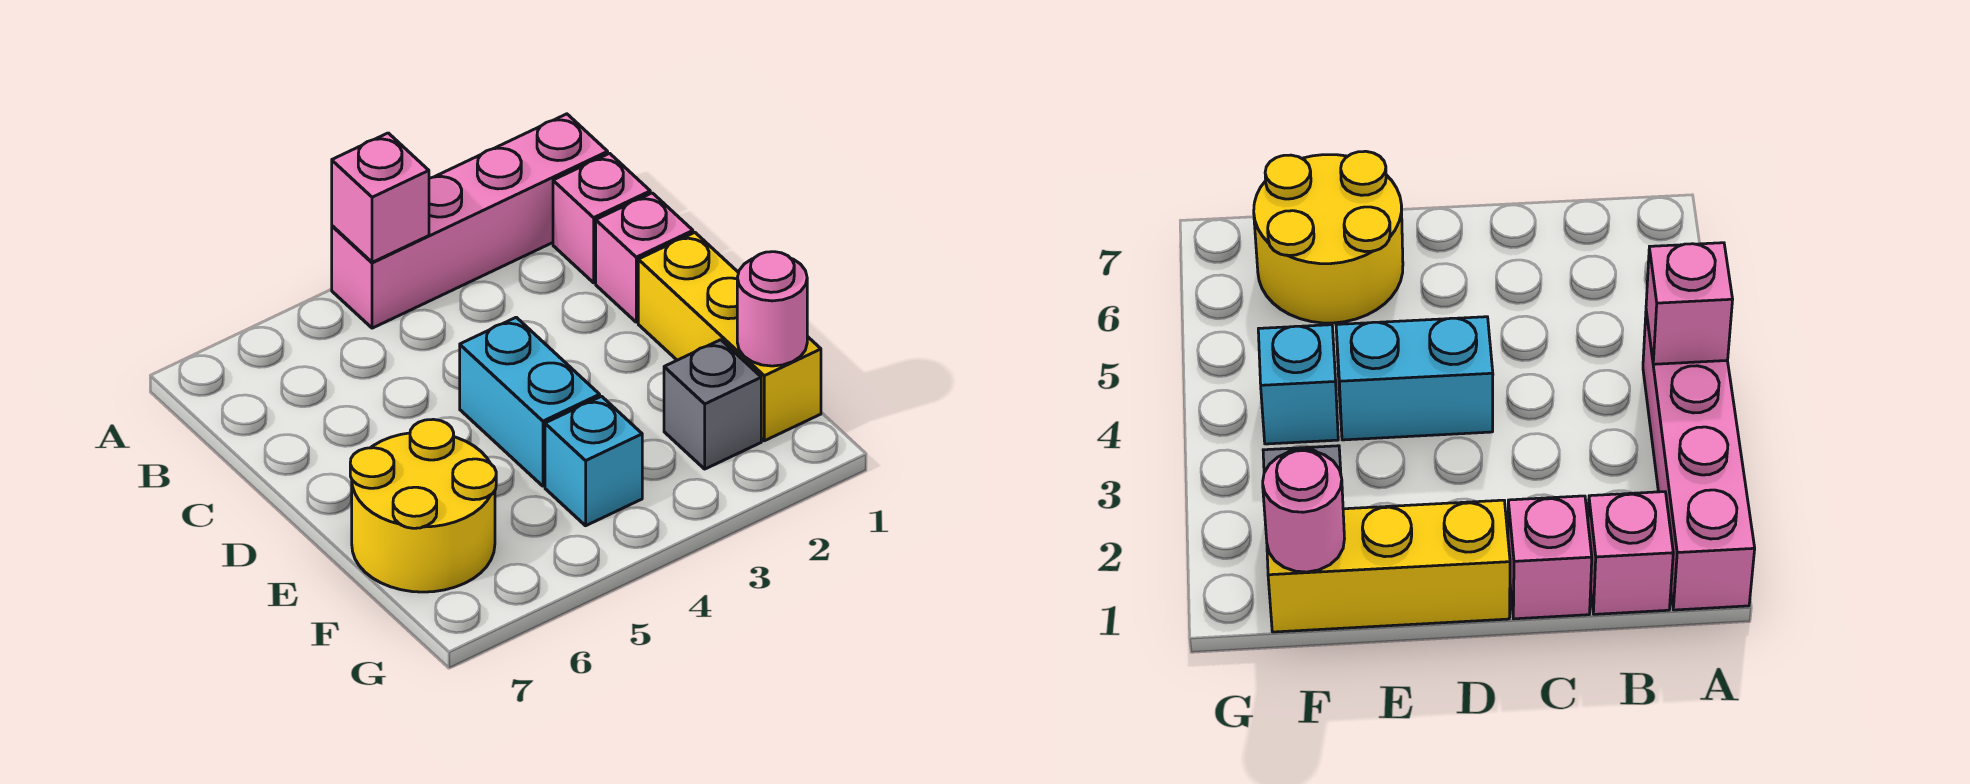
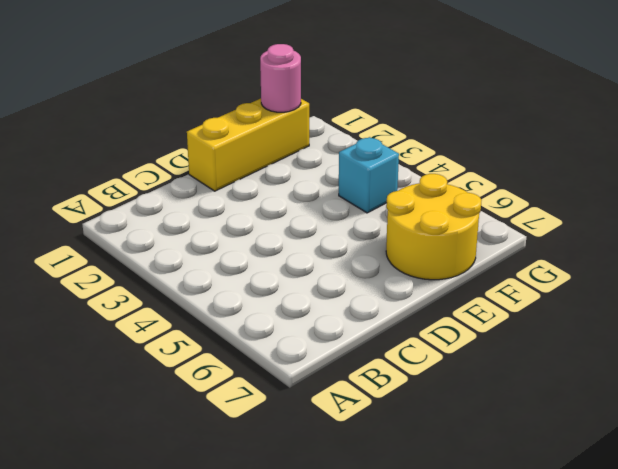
none -> pink 1x4 brick [332,114,608,328]
none -> pink 1x1 brick [553,153,650,283]

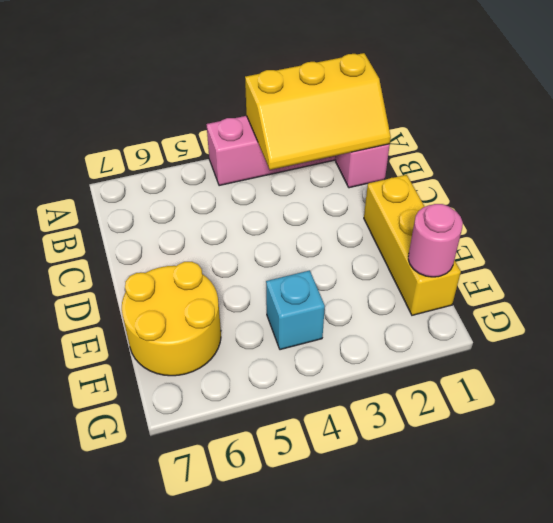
yellow 2x3 slope [245,53,391,170] -> none
none -> pink 1x1 brick [596,193,693,322]
none -> cyan 1x2 brick [460,317,600,486]

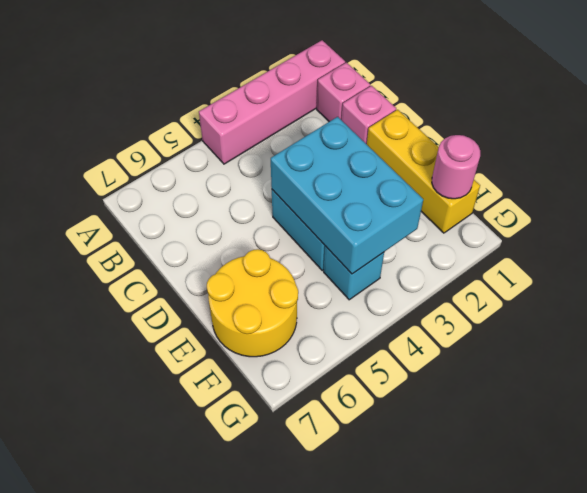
cyan 2x3 brick [271,117,423,274] -> none
none -> grey 1x1 brick [664,340,761,469]
none -> pink 1x1 brick [332,133,429,262]

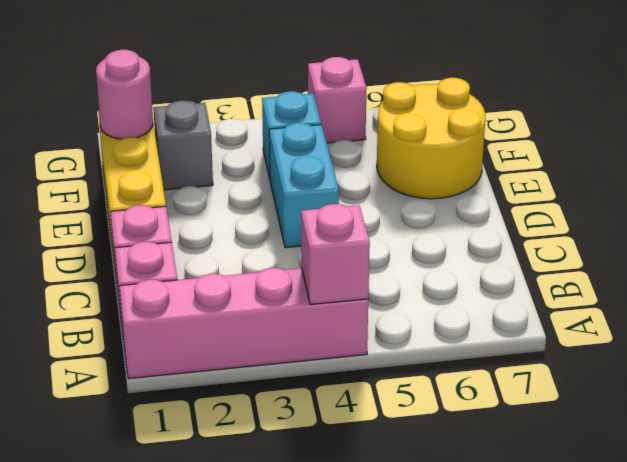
pink 1x1 brick [308,57,367,143] -> none

